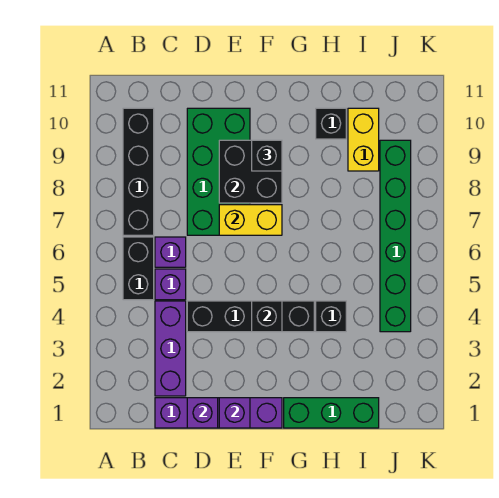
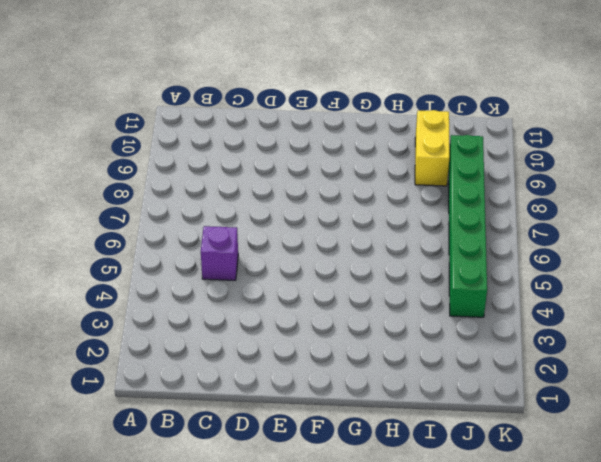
none -> black 1x2 brick [123,237,154,300]
none -> black 1x4 brick [123,108,154,235]
none -> purple 1x4 brick [155,398,282,428]

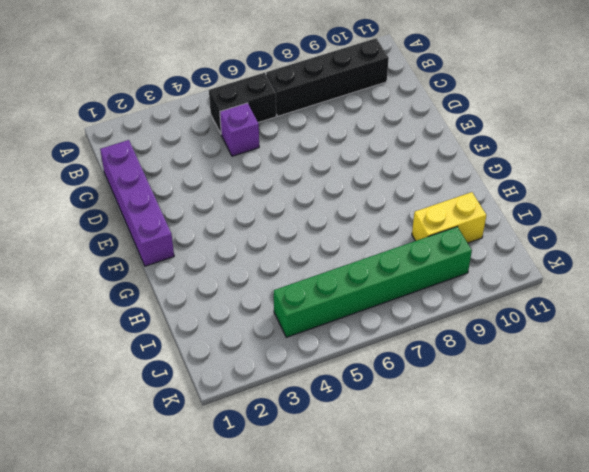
none -> purple 1x3 brick [155,301,186,396]
none -> purple 1x1 brick [155,237,186,267]
none -> black 1x4 brick [187,301,314,332]

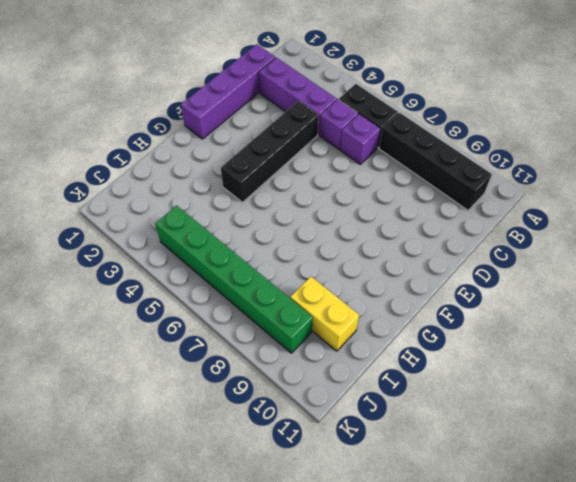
none -> green 2x4 brick [187,108,250,235]
none -> green 1x3 brick [284,398,379,428]
none -> black 1x1 brick [316,301,346,332]

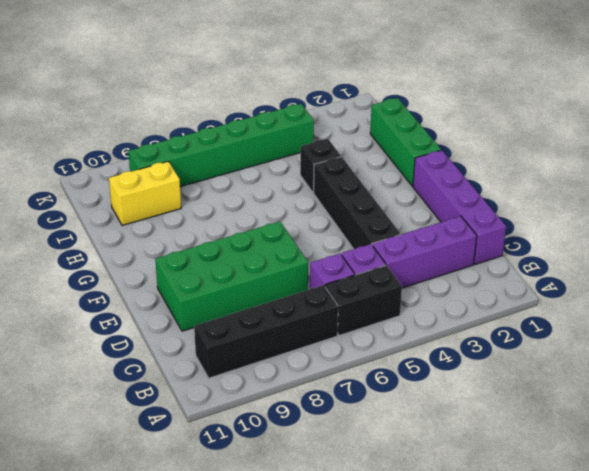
none -> black 1x1 brick [316,108,346,139]
none -> purple 1x1 brick [187,398,218,428]
none -> purple 1x1 brick [219,398,250,428]

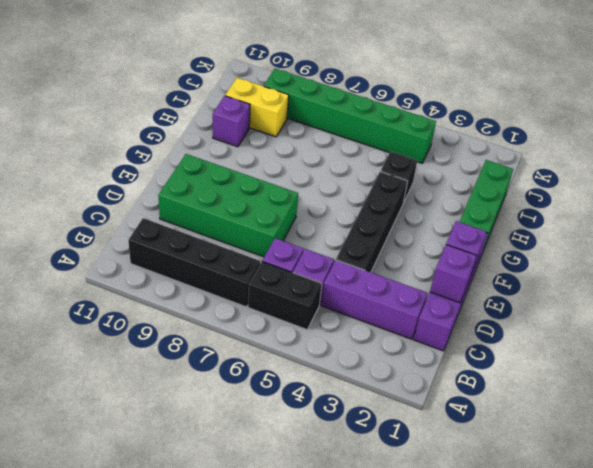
purple 1x1 brick [213,96,250,147] -> black 1x1 brick [316,108,346,139]
none -> yellow 1x2 brick [219,205,282,235]
none -> black 2x2 brick [219,140,282,203]
none -> black 1x1 brick [252,301,282,332]

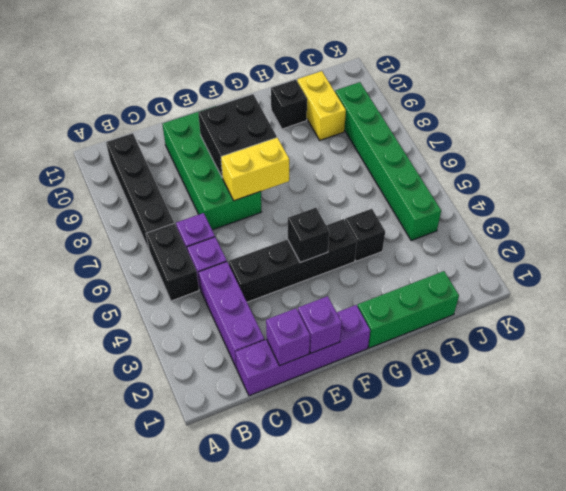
none -> black 1x1 brick [252,140,282,171]

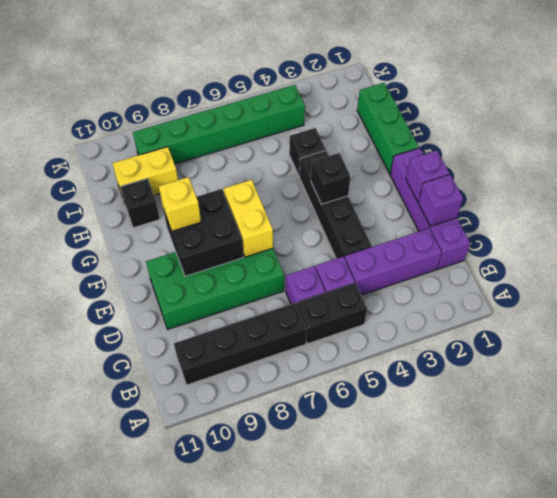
yellow 1x1 brick [159,177,201,231] -> black 1x1 brick [252,140,282,171]

